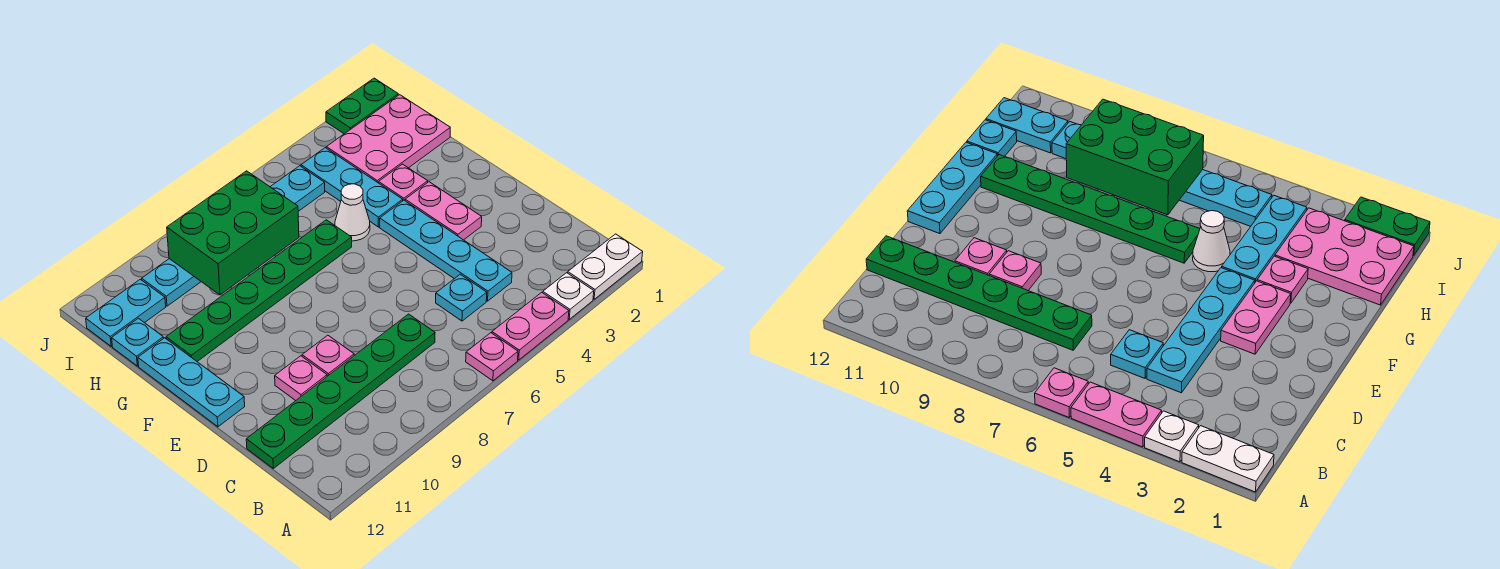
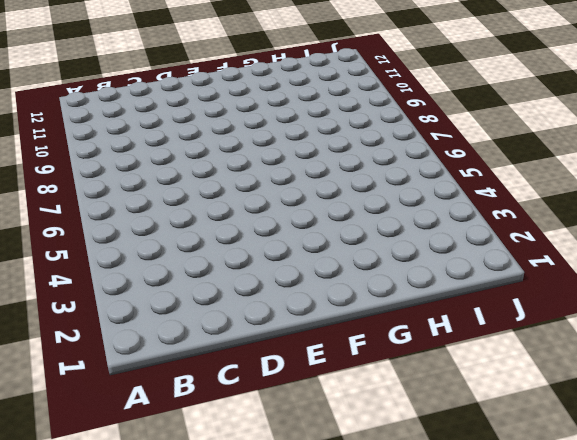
none -> white 1x2 plate [568,234,643,299]
none -> white 1x1 plate [543,273,594,319]
none -> pink 1x2 plate [492,292,569,360]

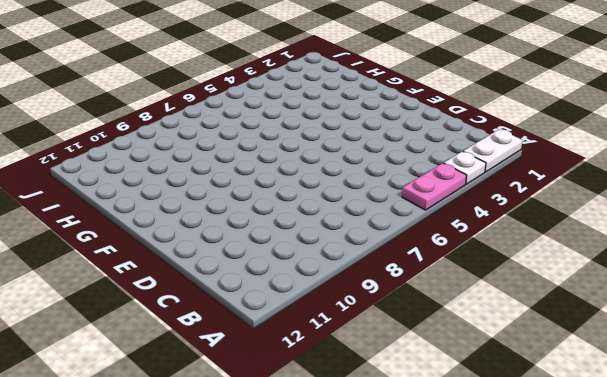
none -> pink 1x1 plate [466,333,518,381]
none -> cyan 1x4 plate [380,200,512,301]
none -> cyan 1x1 plate [436,274,487,321]

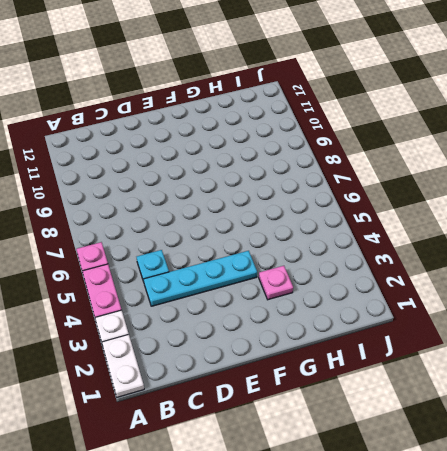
none -> green 1x6 plate [246,314,435,468]
none -> pink 1x1 plate [302,335,354,376]
none -> pink 1x1 plate [275,356,327,401]

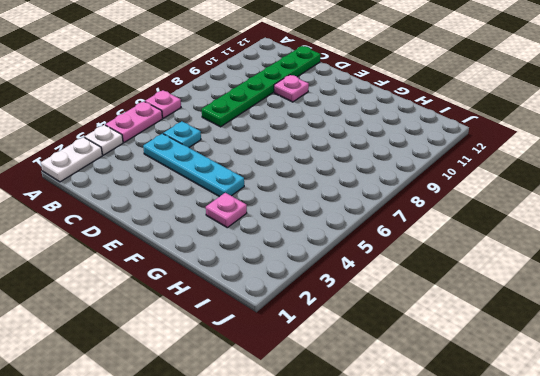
none -> pink 1x1 plate [302,335,354,376]
none -> pink 1x2 plate [405,182,482,240]
none -> cyan 1x3 plate [138,338,245,427]

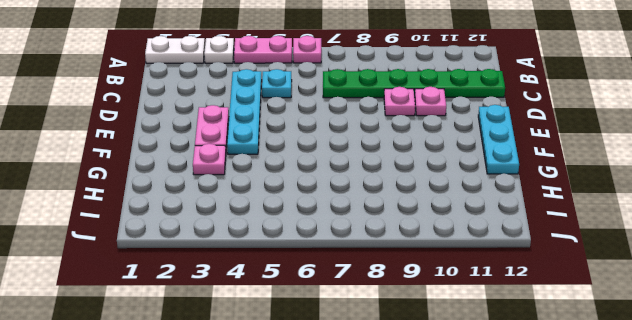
none -> cyan 1x3 plate [301,148,403,227]
none -> white 1x1 cone [335,184,370,241]
none -> green 1x6 plate [166,220,352,361]

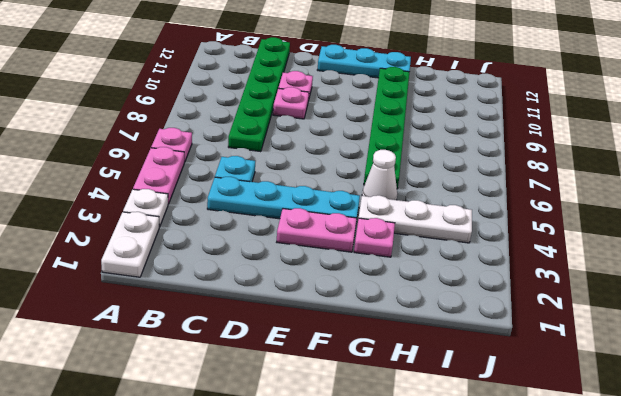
white 1x3 plate [359,195,472,243] -> cyan 1x3 plate [301,148,403,227]
none -> pink 2x3 plate [326,95,450,183]
none -> cyan 1x1 plate [112,318,164,366]
none -> cyan 1x6 plate [142,166,325,306]

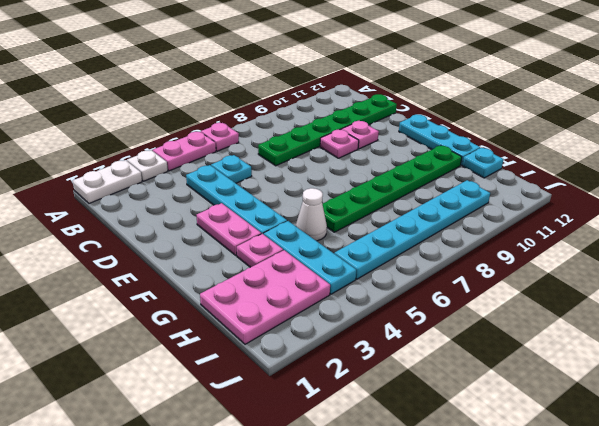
none -> cyan 1x2 plate [86,279,166,346]
none -> green 1x2 plate [326,78,398,134]
none -> green 2x3 brick [167,171,299,295]

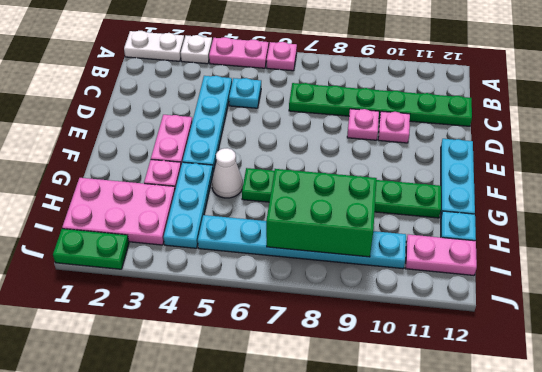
pink 1x2 plate [405,234,477,275] -> cyan 1x2 plate [86,279,166,346]

